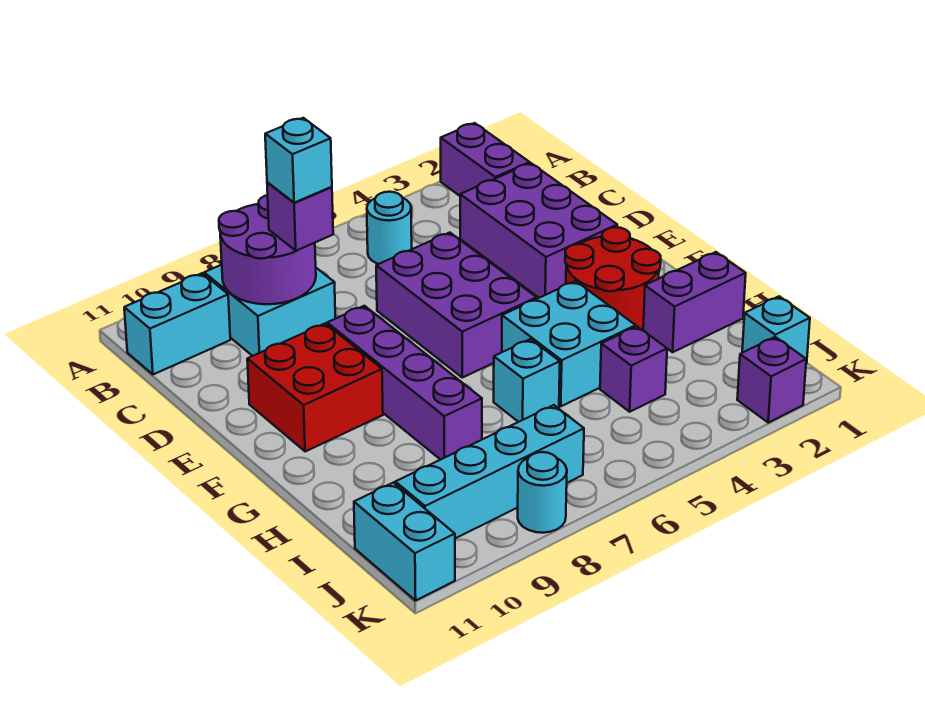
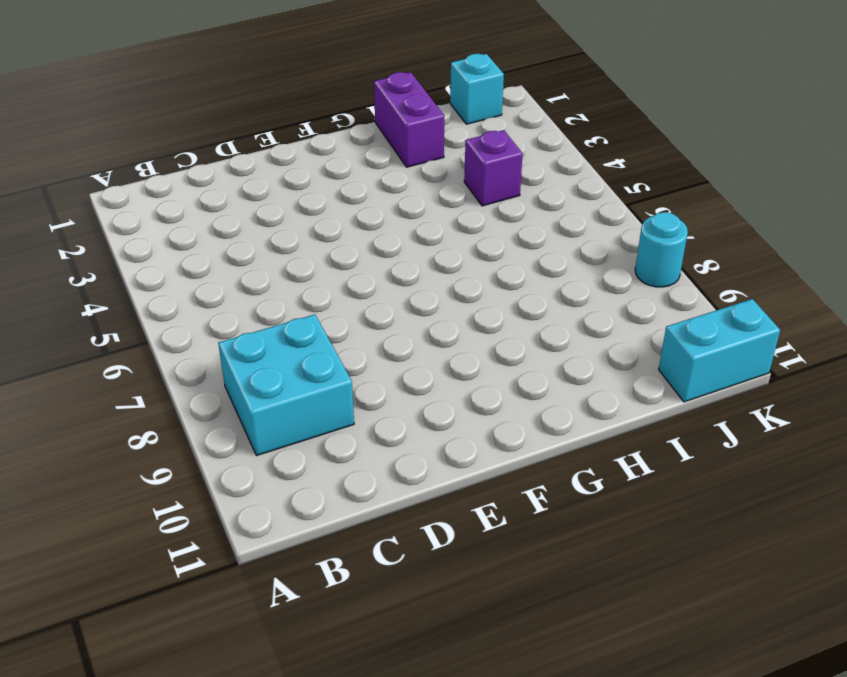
none -> purple 1x2 brick [441,123,530,196]
none -> cyan 1x1 round brick [367,192,412,264]
none -> cyan 1x2 brick [124,273,230,374]

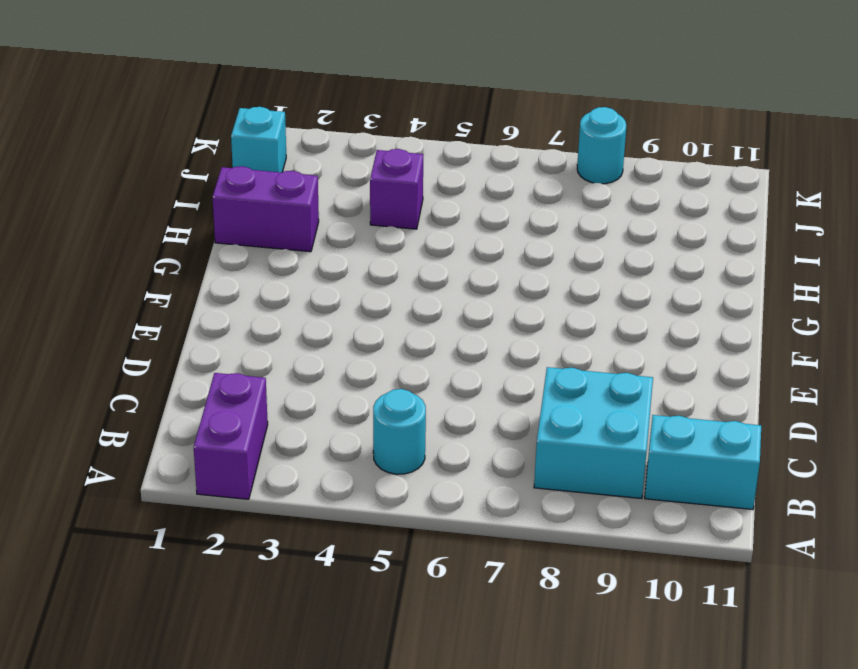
none -> purple 2x3 brick [460,163,617,298]
none -> purple 2x3 brick [376,233,537,378]
none -> purple 1x4 brick [327,306,482,460]

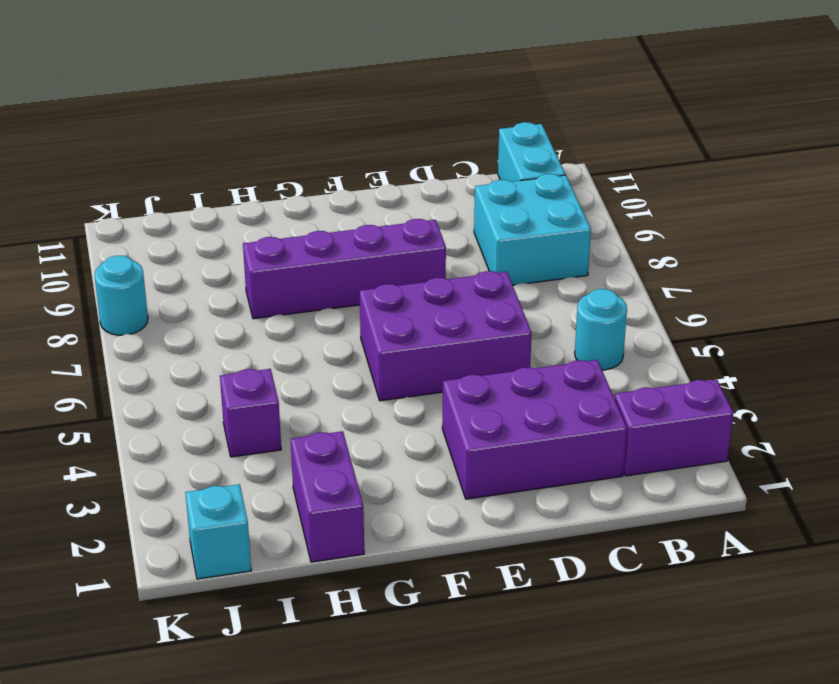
none -> red 2x2 brick [247,323,383,452]
none -> red 2x2 round brick [565,227,661,329]
none -> cyan 2x2 brick [502,281,636,406]

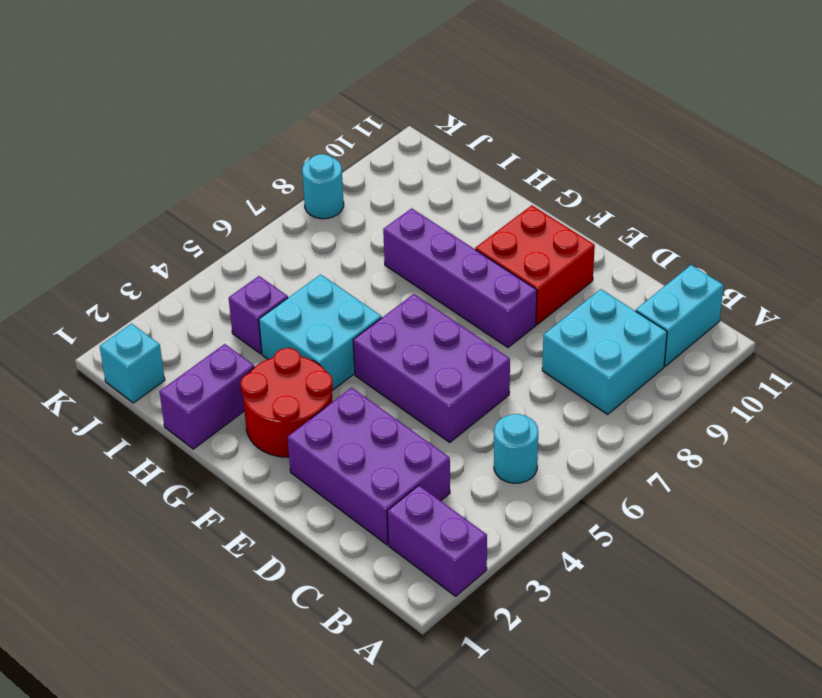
none -> cyan 1x1 brick [494,339,560,422]
none -> cyan 1x4 brick [395,405,584,538]
none -> cyan 1x2 brick [354,483,455,600]

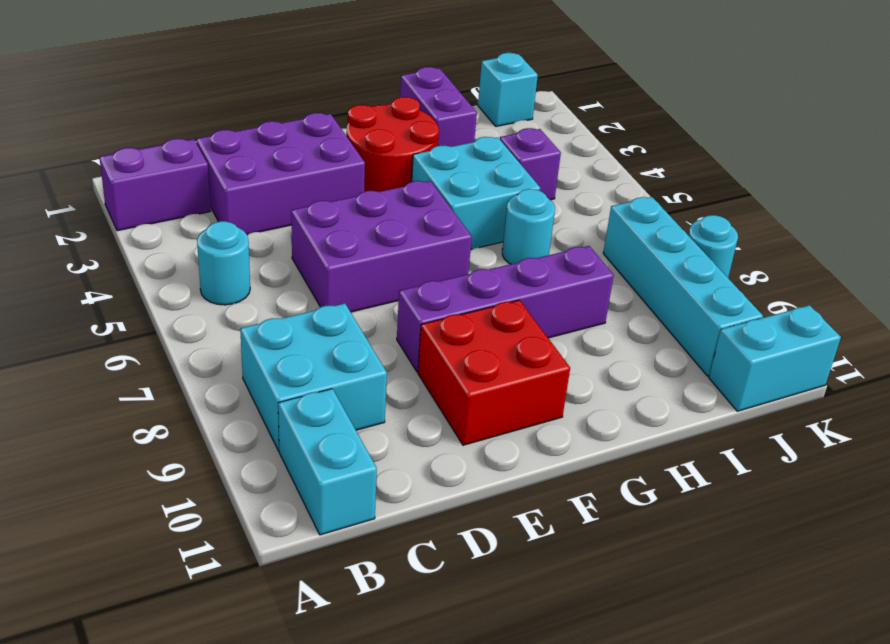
cyan 1x1 round brick [502,189,555,264] -> cyan 1x1 brick [494,339,560,422]
none -> purple 1x1 brick [737,337,806,423]
none -> purple 2x2 round brick [219,195,316,304]
none -> purple 1x1 brick [267,182,333,251]

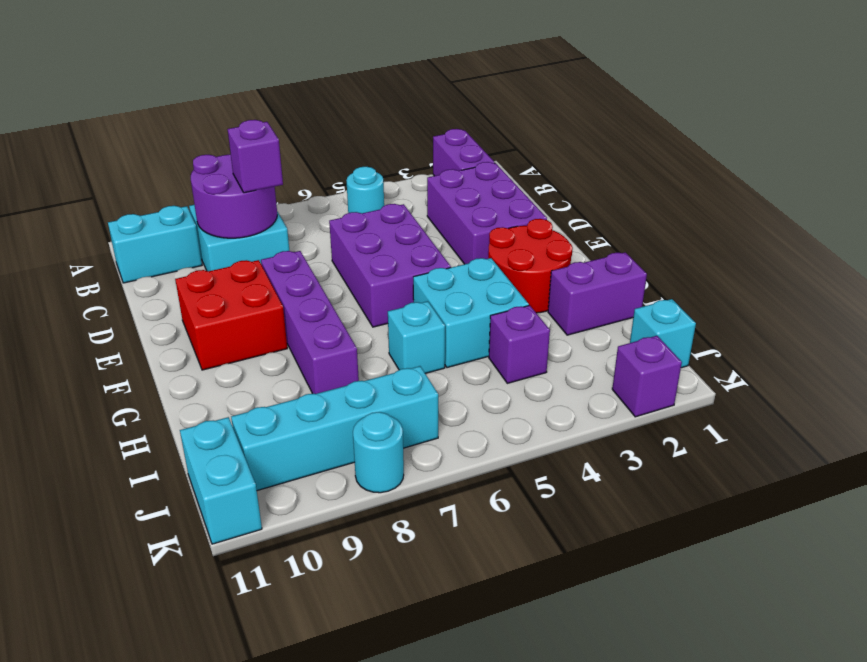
none -> cyan 1x1 brick [265,118,332,203]

